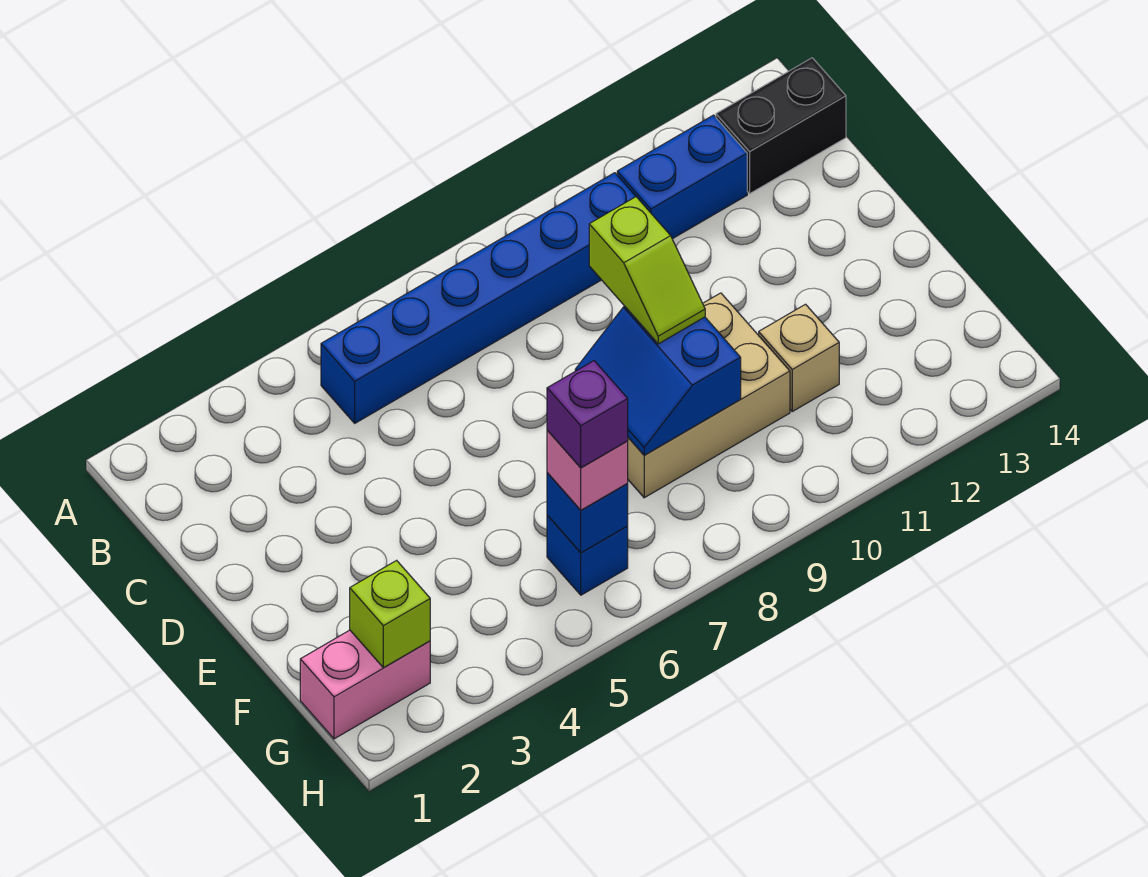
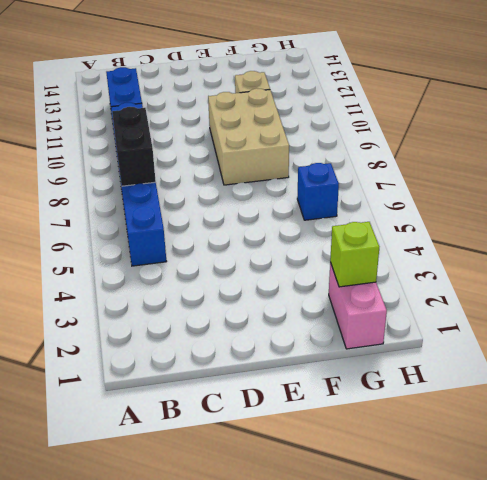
black 1x2 brick [112,107,156,186] -> black 1x2 brick moved to [716,58,846,193]
none -> blue 2x2 slope [575,306,741,455]
none -> blue 1x1 brick [547,473,628,553]
none -> lime 1x2 slope [589,197,705,344]

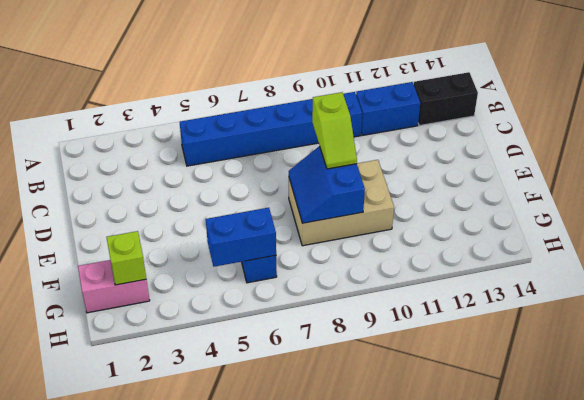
blue 1x2 brick [206,208,276,267] -> blue 1x1 brick [547,473,628,553]
none -> tan 1x1 brick [759,304,839,411]
none -> pink 1x1 brick [547,431,628,510]
none -> purple 1x1 brick [547,361,628,468]

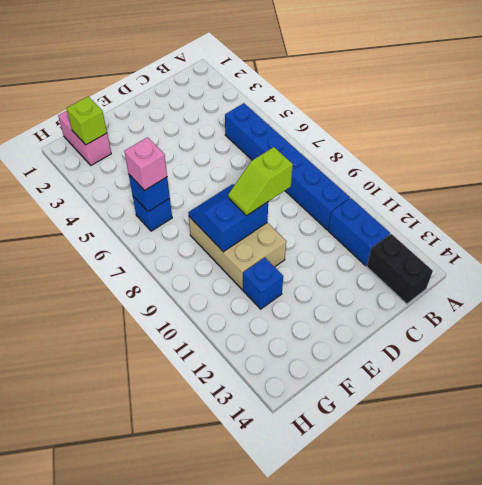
blue 1x1 brick [243,258,283,309] -> tan 1x1 brick [759,304,839,411]
none -> purple 1x1 brick [547,361,628,468]

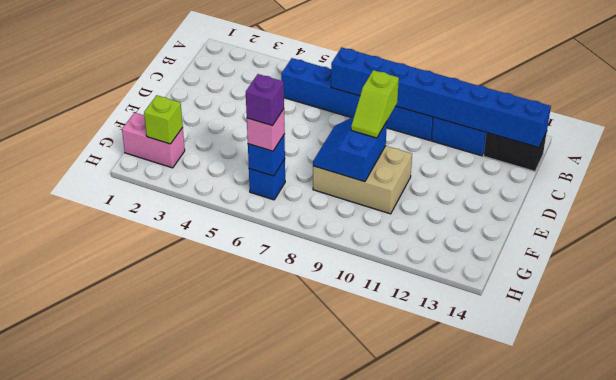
blue 1x8 brick [331,47,551,148] -> none
none -> tan 1x1 brick [759,304,839,411]

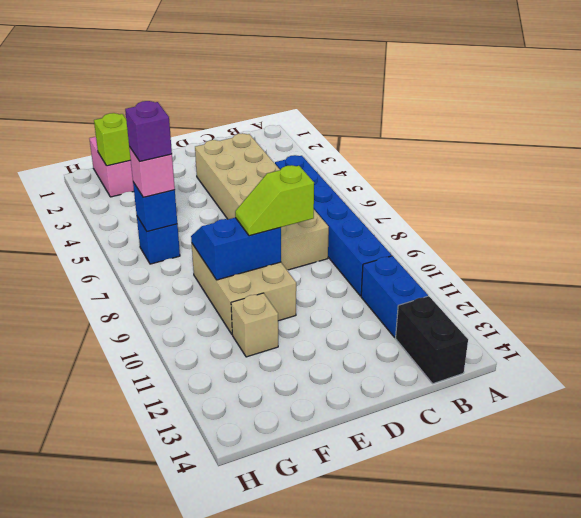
tan 2x6 brick [195,133,329,270] -> none

